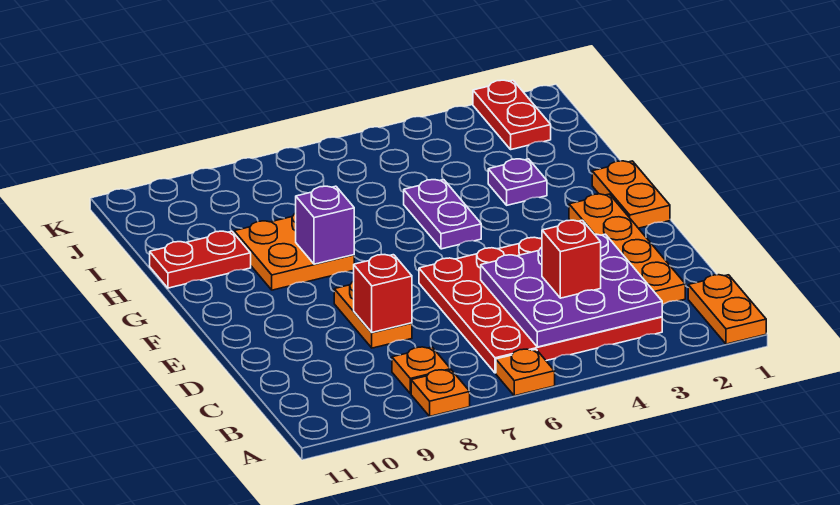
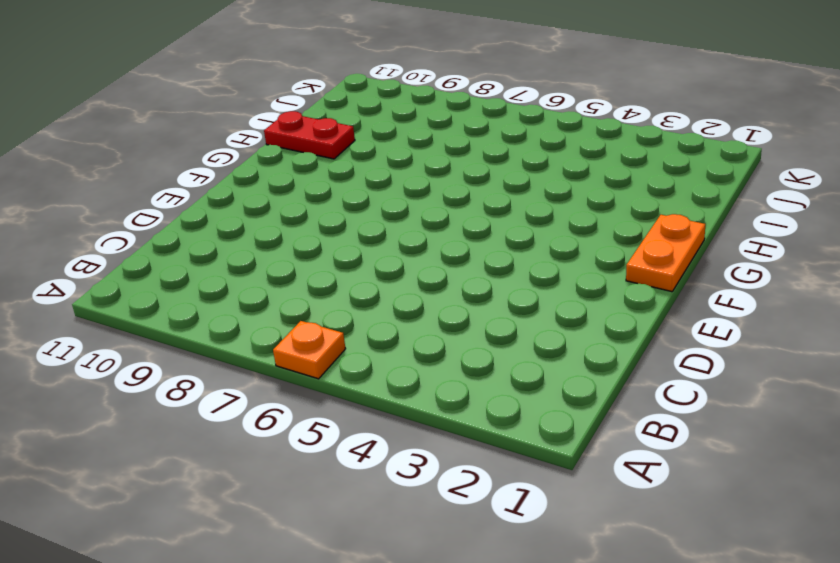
none -> orange 1x2 plate [688,275,766,344]
none -> orange 1x1 plate [411,370,470,416]
none -> red 4x4 plate [419,237,662,373]

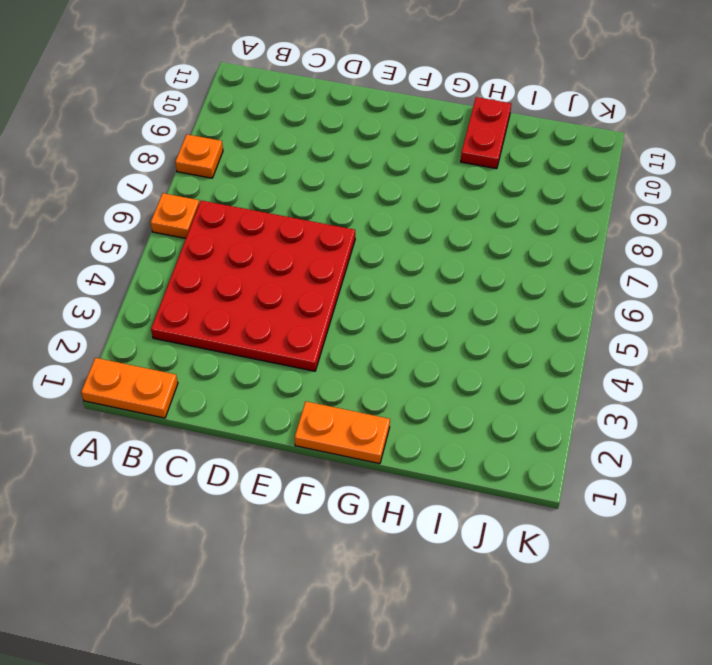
none -> orange 1x1 plate [392,347,451,394]
none -> orange 1x4 plate [569,194,685,305]
none -> orange 1x2 plate [334,281,412,348]

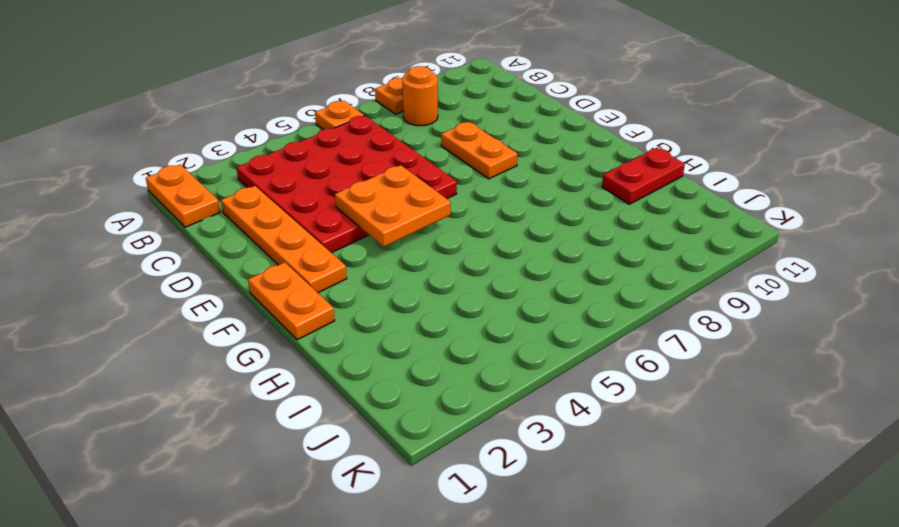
orange 1x1 round brick [402,66,438,126] -> orange 1x1 plate [392,347,451,394]
orange 2x2 plate [335,165,451,247] -> orange 2x2 plate moved to [234,213,354,290]
none -> purple 1x2 plate [404,180,481,249]
none -> purple 1x1 plate [488,159,547,205]
none -> red 1x2 plate [473,80,551,149]

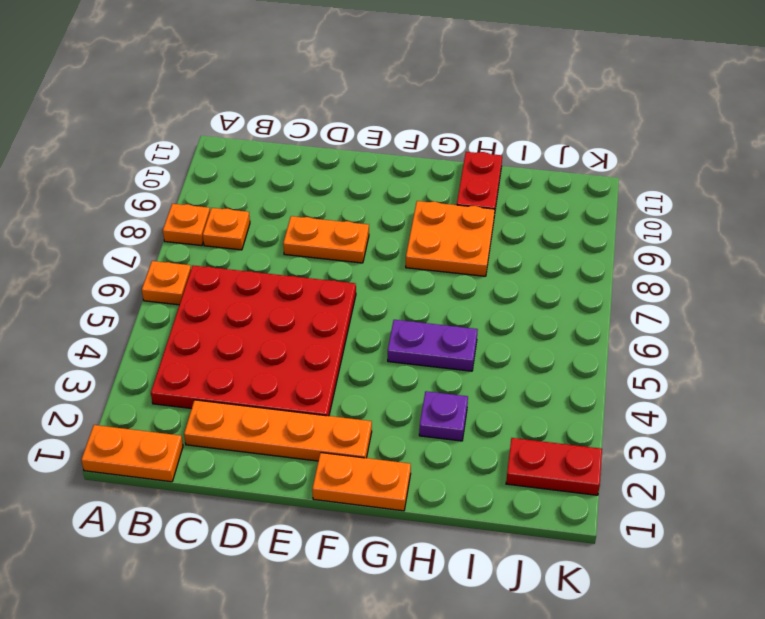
none -> purple 3x3 plate [481,234,662,347]
none -> red 1x1 brick [354,255,412,332]
none -> purple 1x1 brick [296,186,354,264]

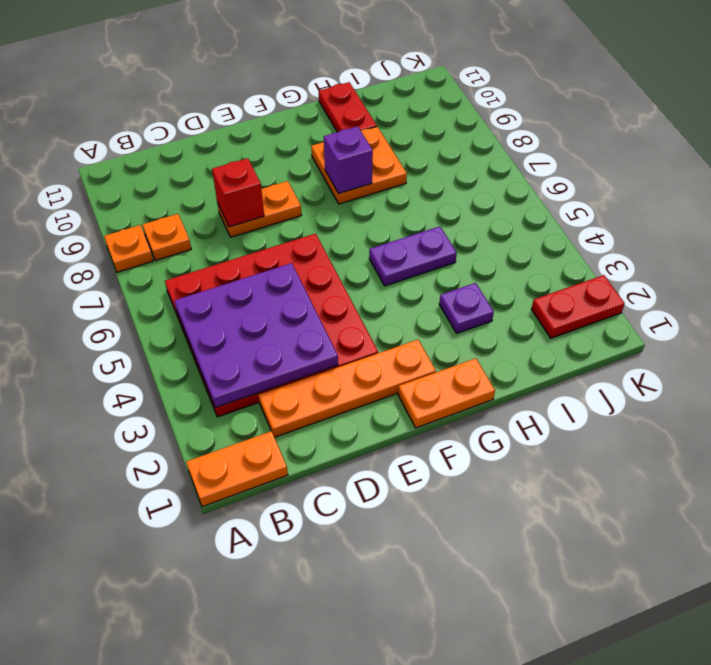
none -> orange 1x1 plate [496,349,555,396]
none -> red 1x1 brick [542,220,601,298]

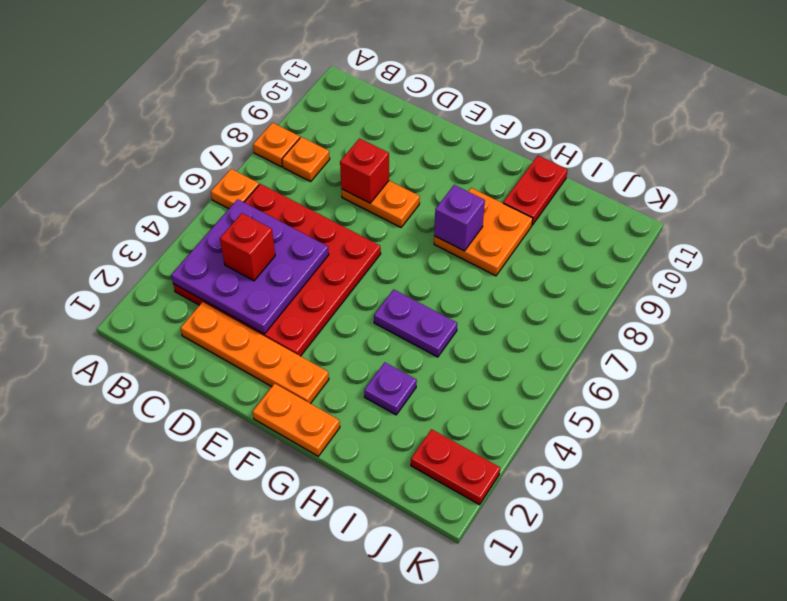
none -> orange 1x2 plate [688,275,766,344]

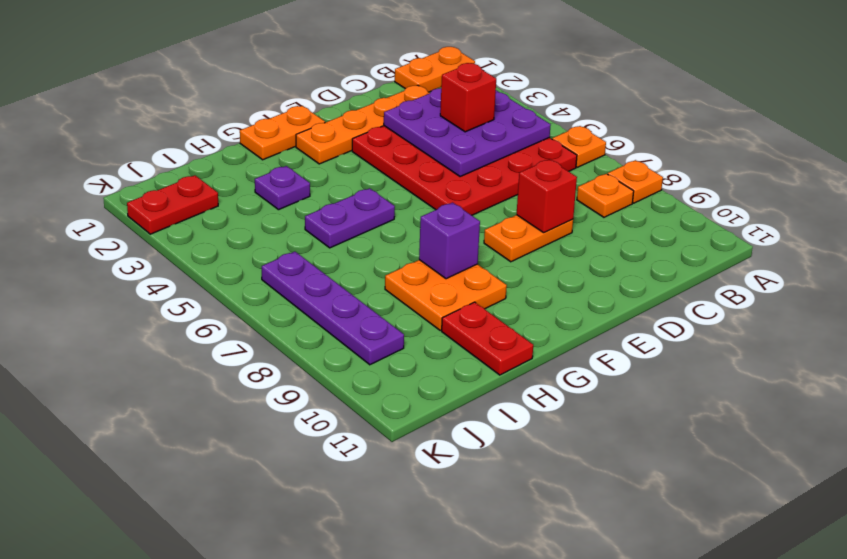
purple 1x4 plate [262,252,404,365] -> none

